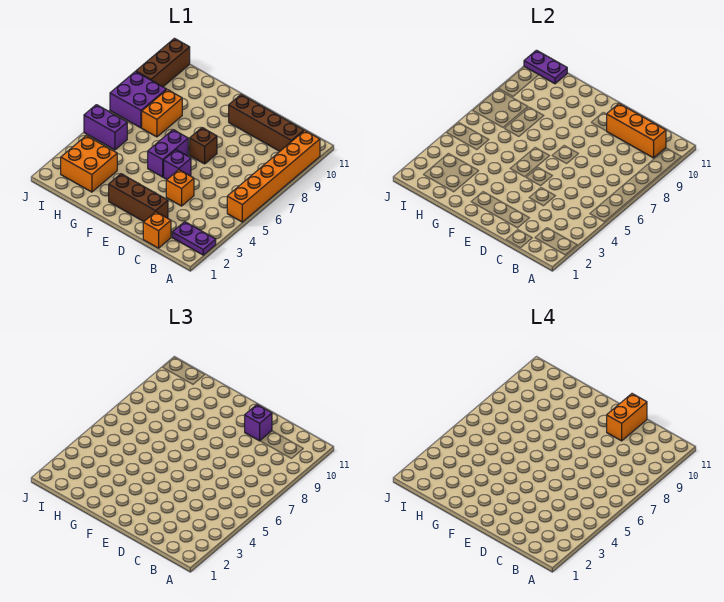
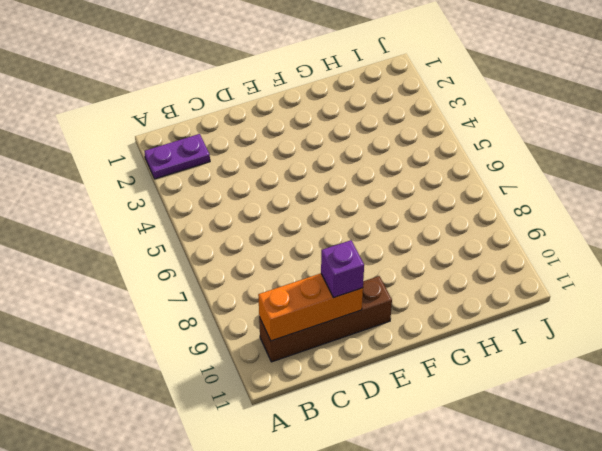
none -> orange 1x6 brick [227,131,320,222]
none -> orange 1x1 brick [143,212,171,248]
none -> brown 1x3 brick [109,174,168,221]

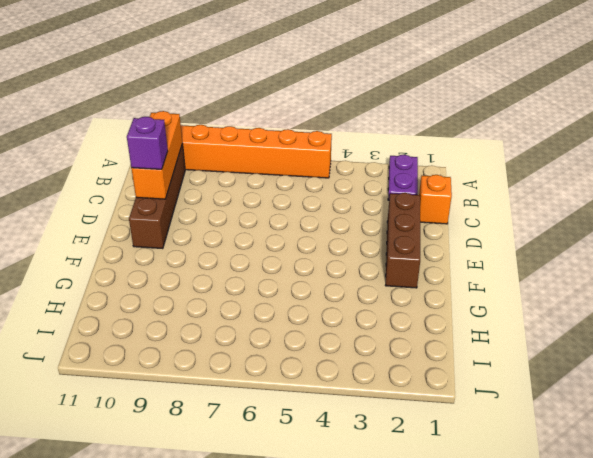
none -> orange 1x1 brick [166,170,194,206]
none -> purple 1x1 brick [164,150,191,179]
none -> brown 1x1 brick [190,128,217,164]

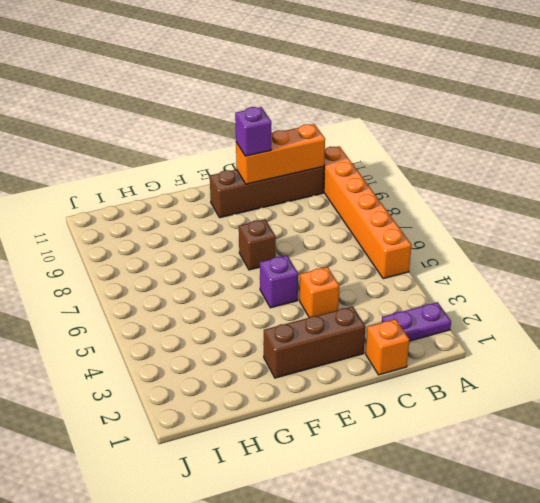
none -> purple 1x2 brick [148,130,188,177]
none -> orange 2x2 brick [61,136,117,192]
none -> orange 1x2 brick [142,90,182,137]

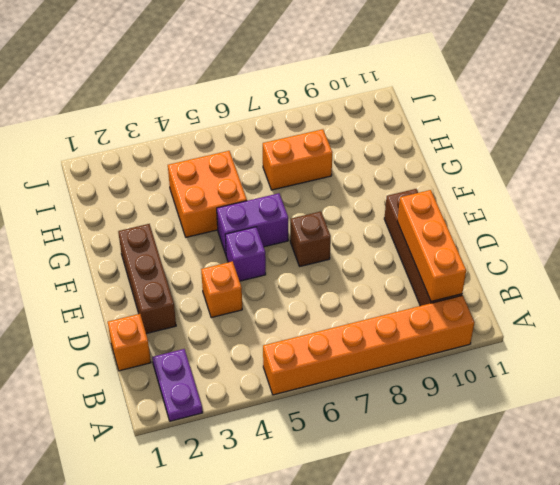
orange 2x2 brick [168,151,247,237] -> orange 2x2 brick moved to [61,136,117,192]
none -> purple 1x2 brick [84,105,127,150]
none -> purple 2x2 brick [110,72,166,128]
none -> brown 1x3 brick [136,38,190,87]

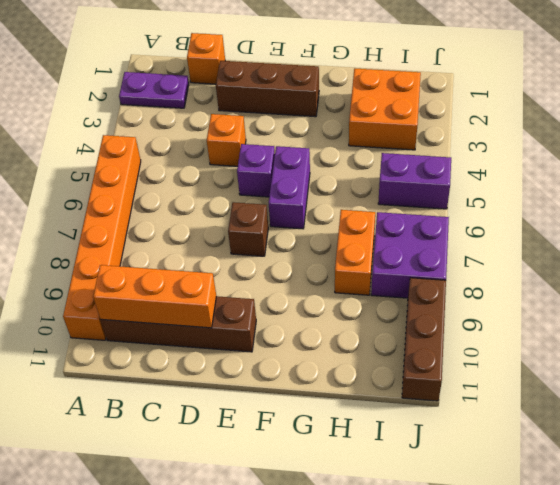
none -> purple 1x2 plate [524,50,567,84]
none -> purple 1x1 brick [245,405,272,441]
none -> orange 1x2 brick [607,394,647,441]

